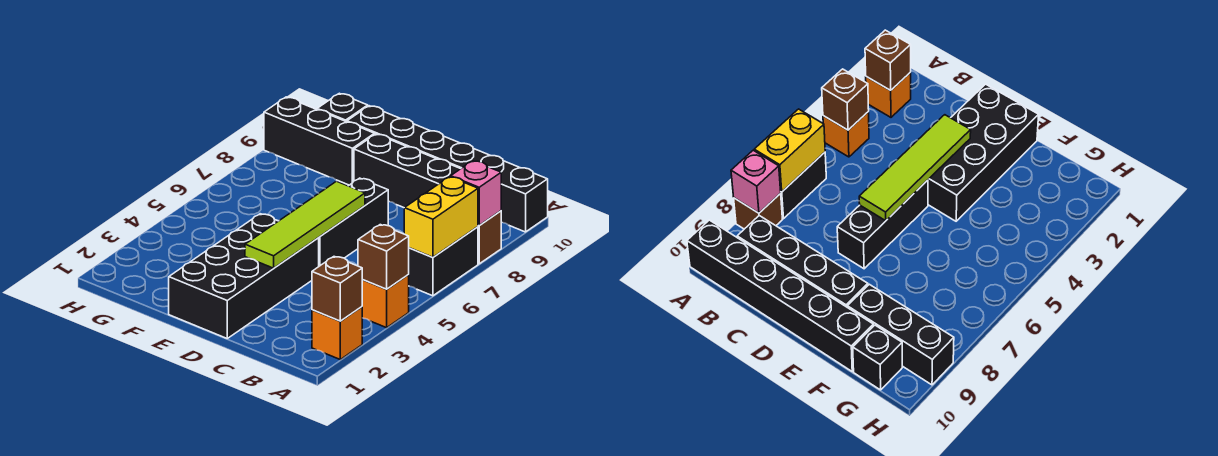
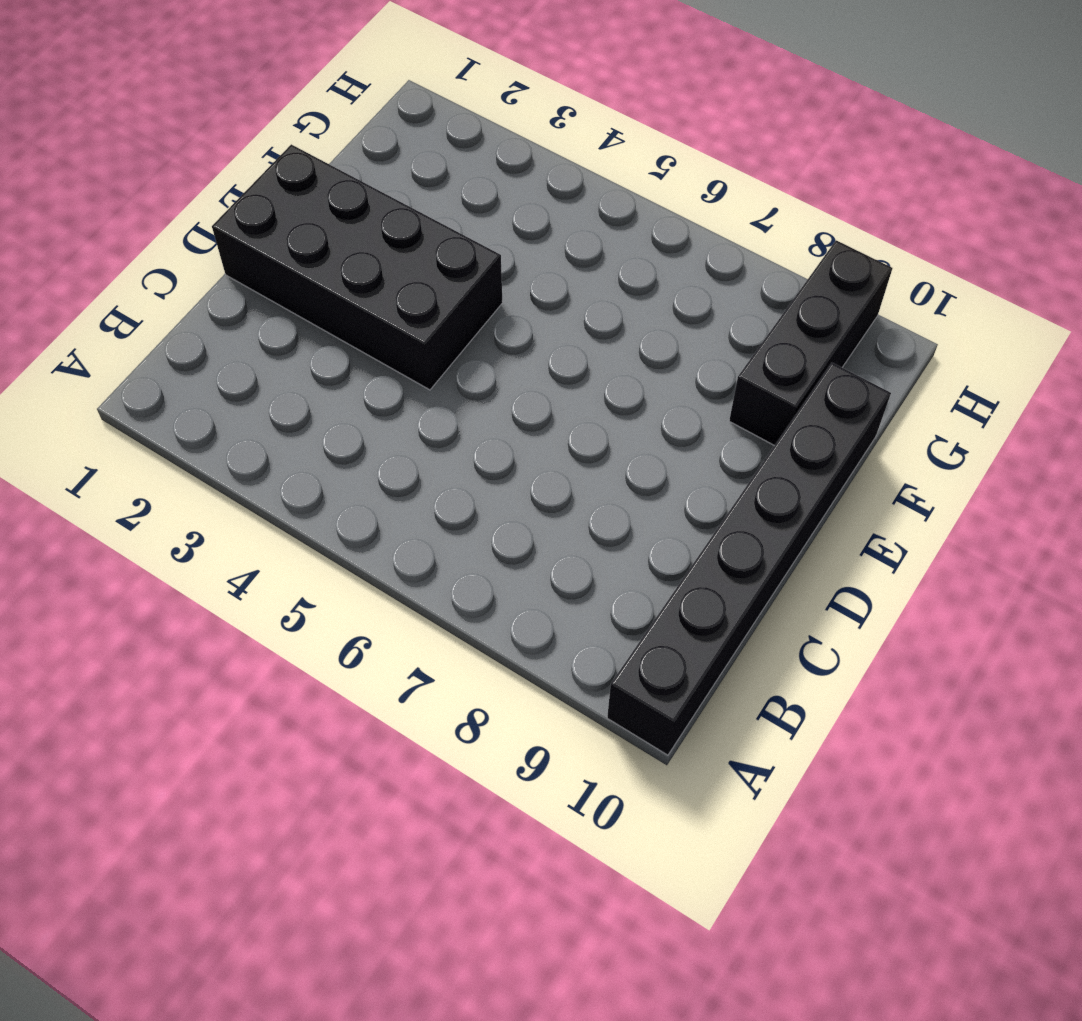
none -> orange 1x1 brick [312,307,362,359]
none -> orange 1x1 brick [362,275,409,328]
none -> black 1x2 brick [408,227,478,296]

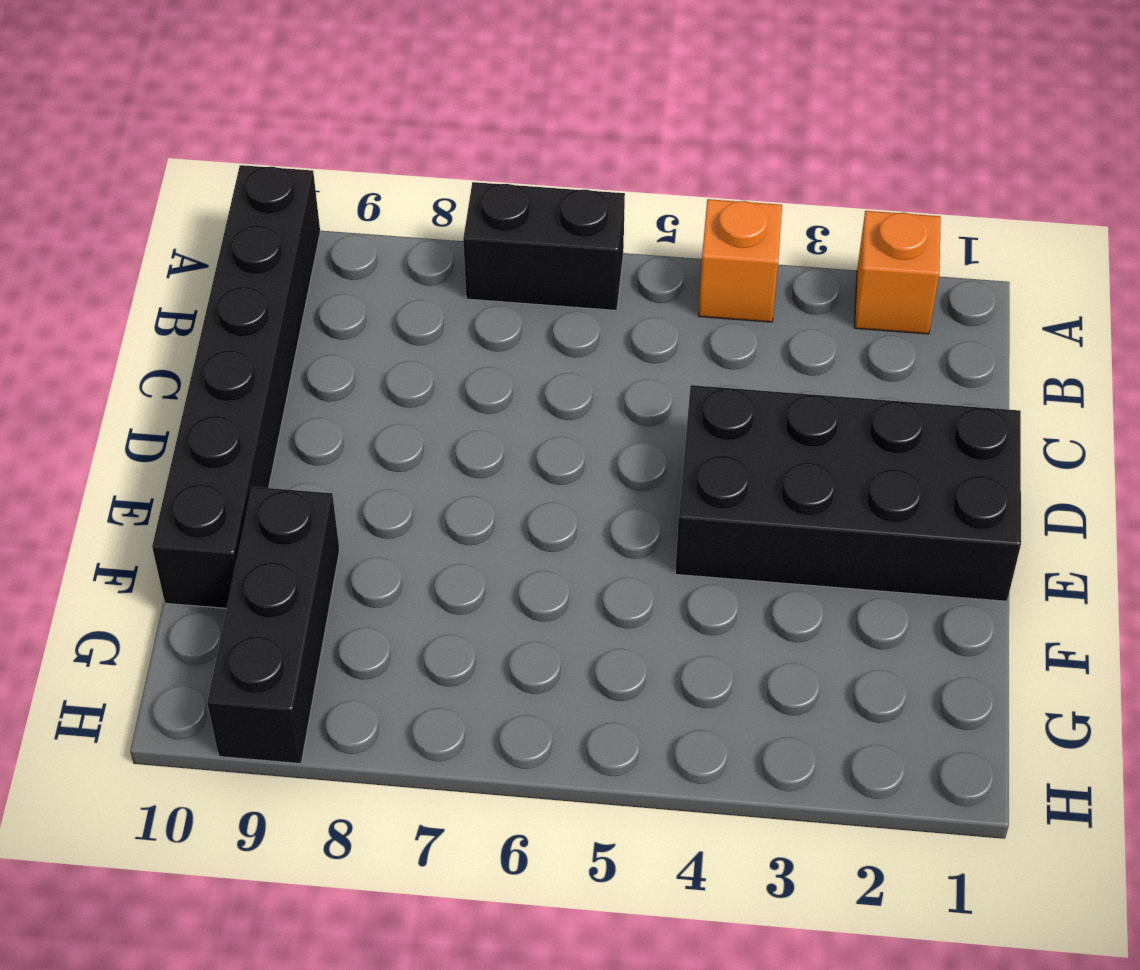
none -> brown 1x1 brick [478,211,501,264]
none -> black 1x4 brick [354,134,460,208]
none -> black 1x3 brick [319,178,388,266]

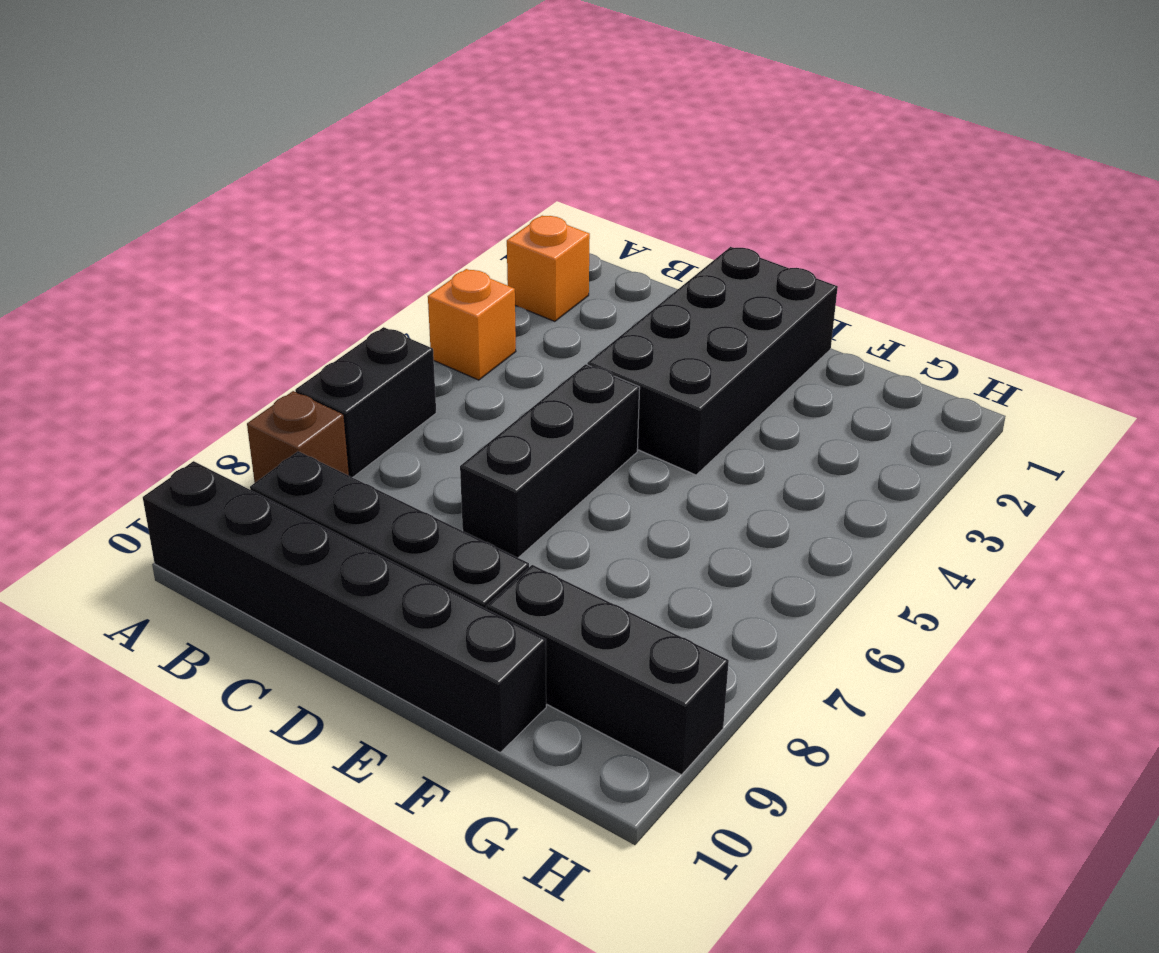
none -> black 1x1 brick [317,93,368,122]
none -> brown 1x1 brick [312,257,362,321]
none -> brown 1x1 brick [358,225,409,289]

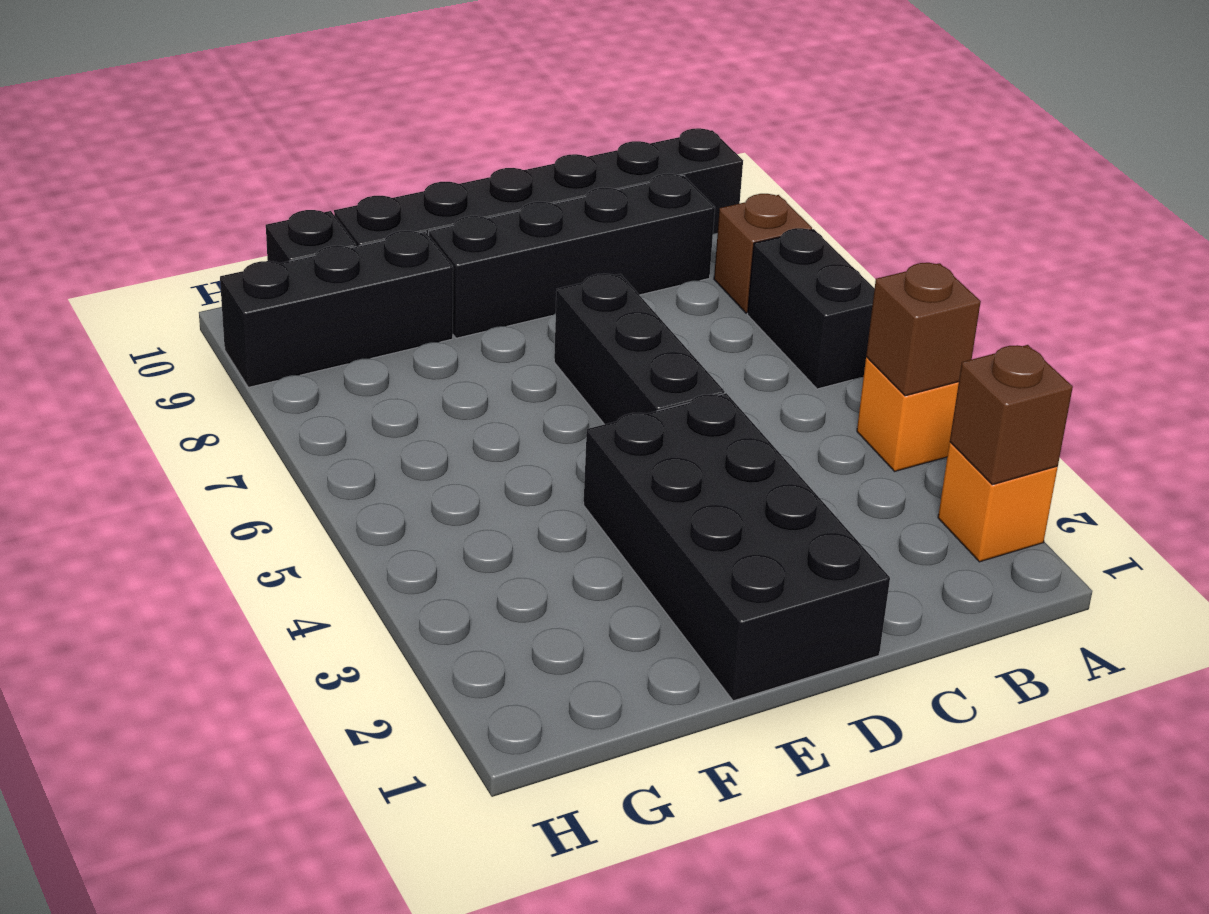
none -> yellow 1x2 brick [404,177,478,257]
none -> pink 1x1 brick [451,161,501,225]
none -> lime 1x4 tile [245,181,365,268]

